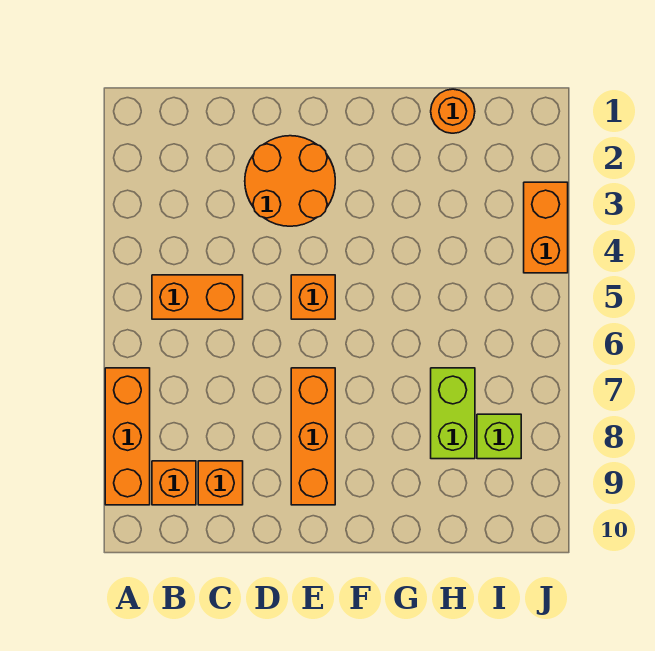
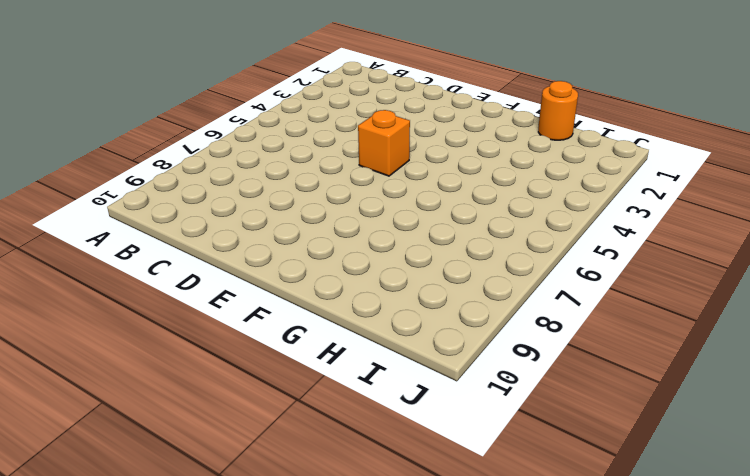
none -> orange 1x3 brick [105,368,150,505]
none -> orange 1x2 brick [152,275,243,319]

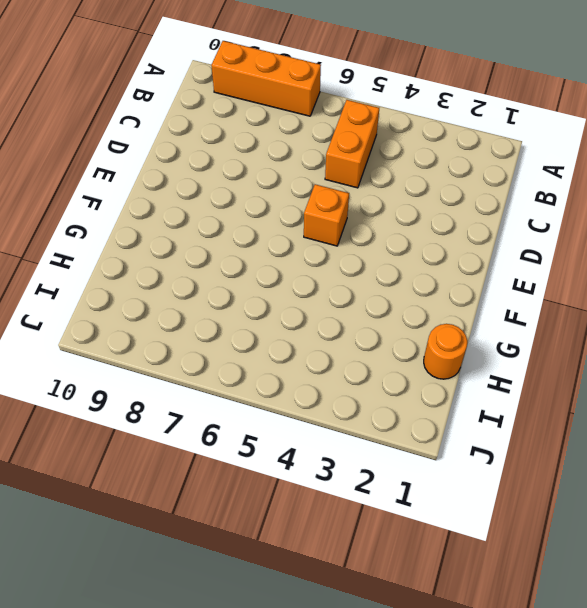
none -> orange 1x1 brick [152,461,196,505]
none -> orange 1x1 brick [198,461,243,505]

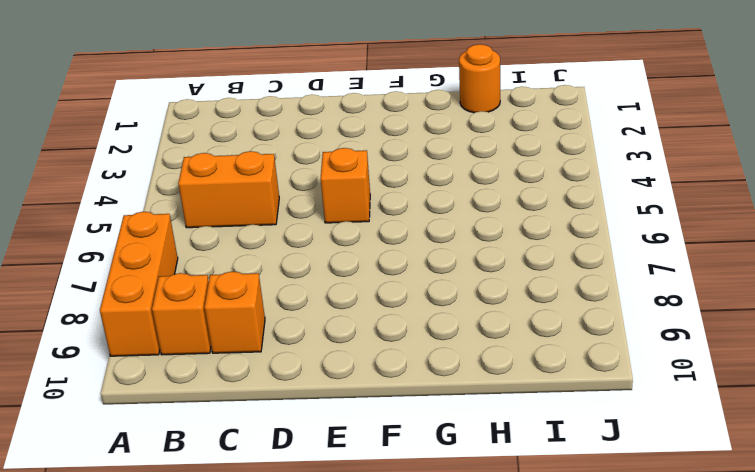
none -> orange 2x2 round brick [245,136,335,226]
none -> orange 1x3 brick [291,368,335,505]

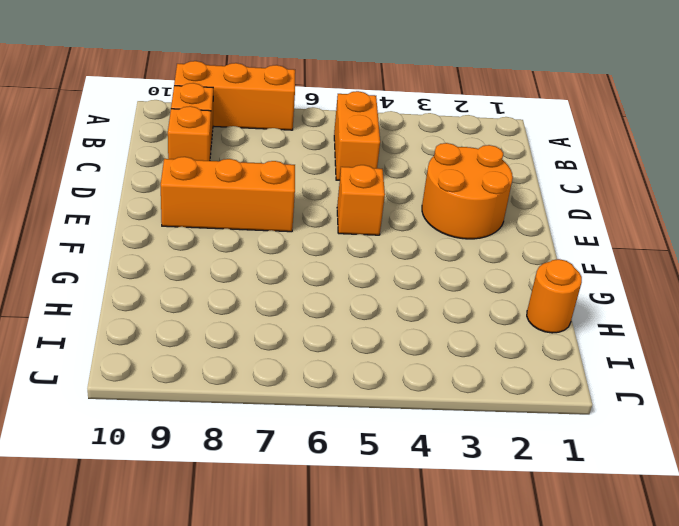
none -> lime 1x2 brick [431,368,475,459]
none -> lime 1x1 brick [477,414,521,459]

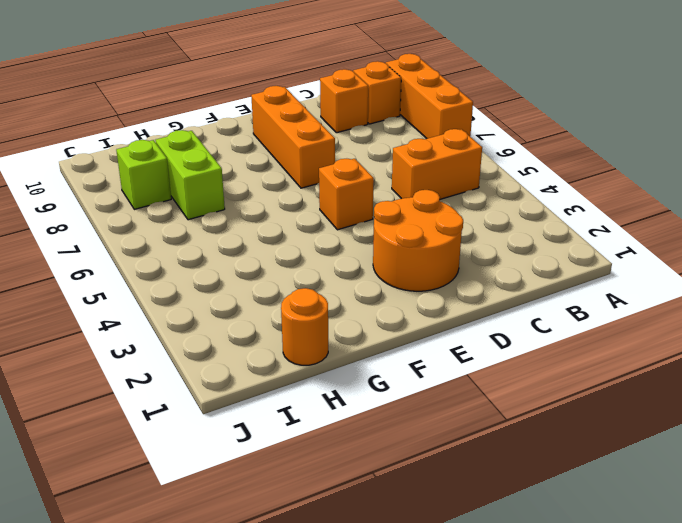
none -> orange 1x2 brick [524,182,568,273]

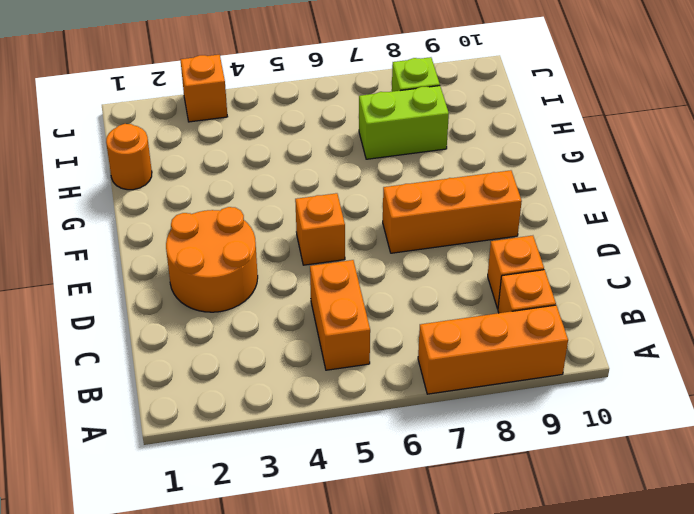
orange 1x1 brick [181,55,228,122] -> orange 1x2 brick [524,182,568,273]

